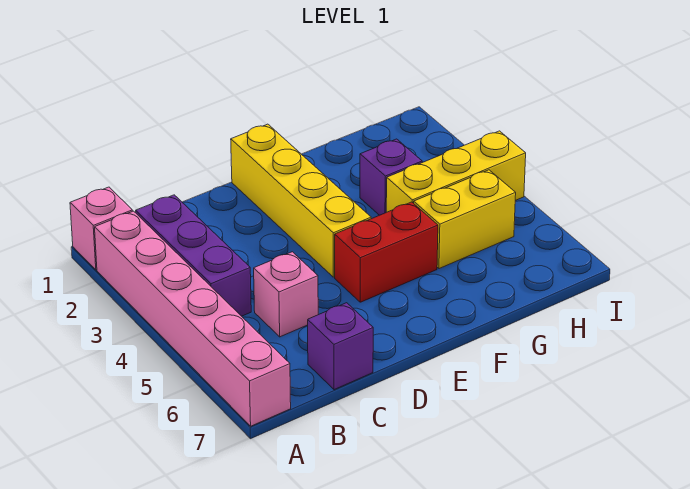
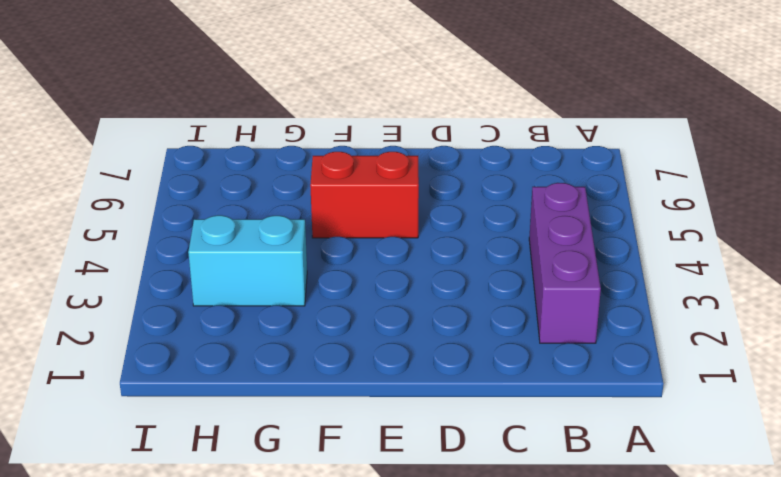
cyan 1x2 brick [188,215,307,306] -> purple 1x1 brick [360,139,422,215]
none -> pink 1x1 brick [70,187,132,270]
none -> pink 1x6 brick [95,211,291,426]

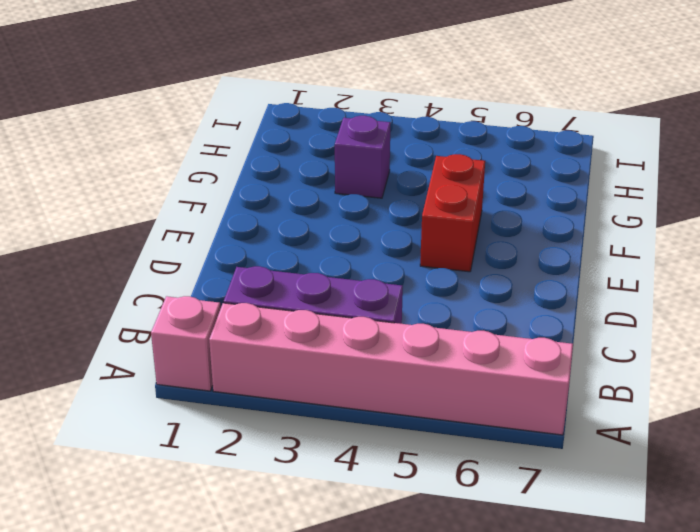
none -> pink 1x1 brick [254,252,318,337]
none -> purple 1x1 brick [308,303,373,390]

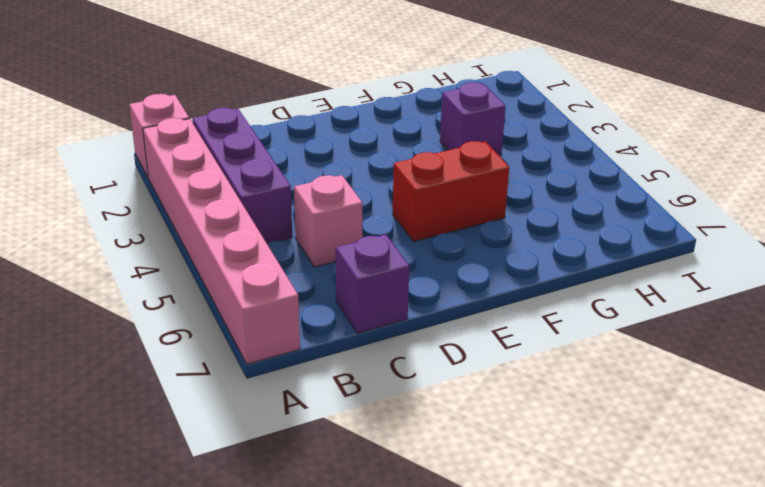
none -> yellow 1x4 brick [231,124,371,277]
none -> yellow 1x3 brick [386,131,526,212]

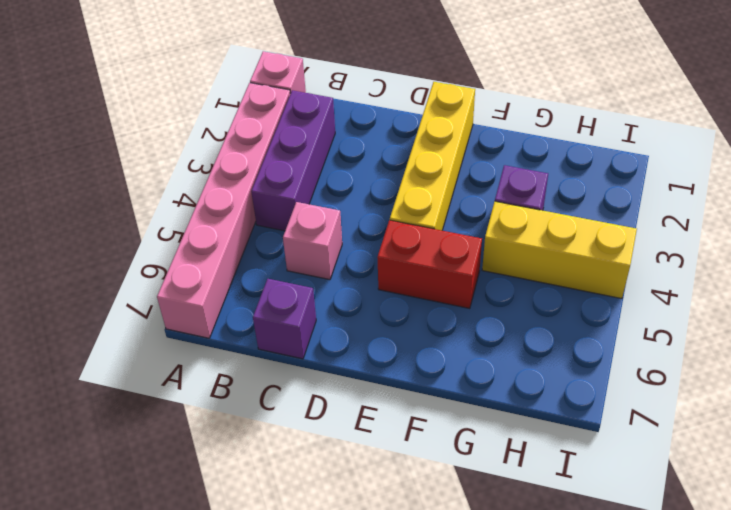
none -> yellow 1x2 brick [414,170,516,269]

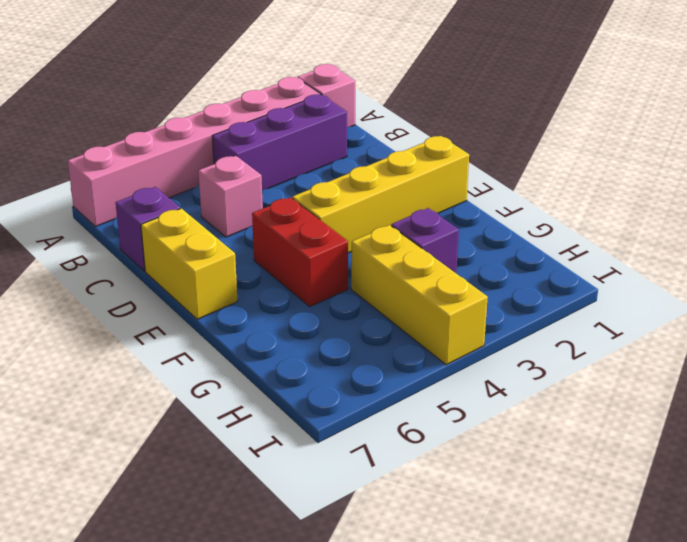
yellow 1x2 brick [141,208,238,319] -> yellow 1x2 brick moved to [414,170,516,269]

